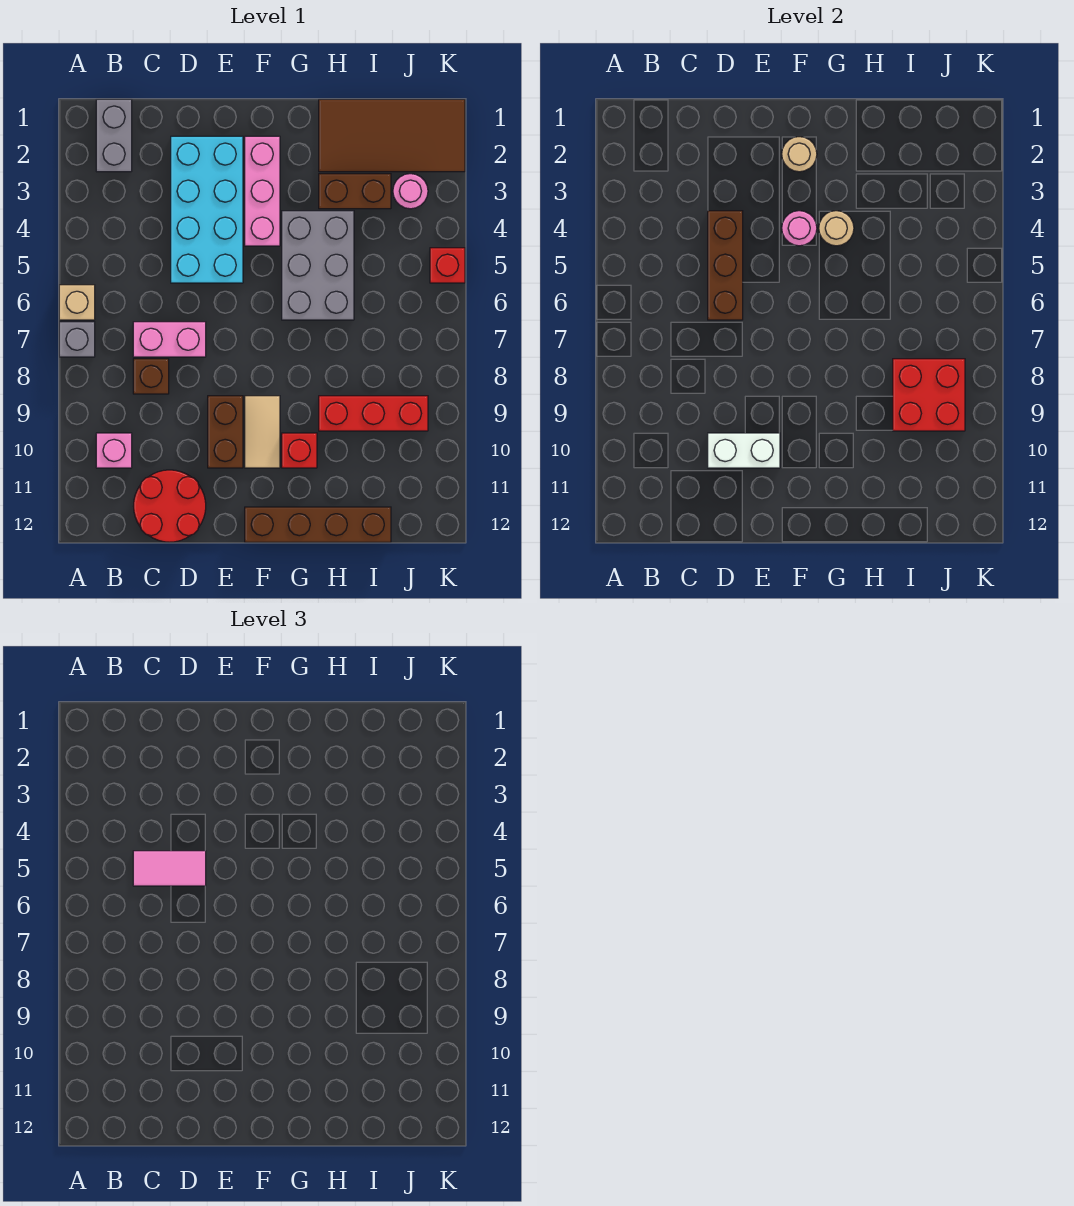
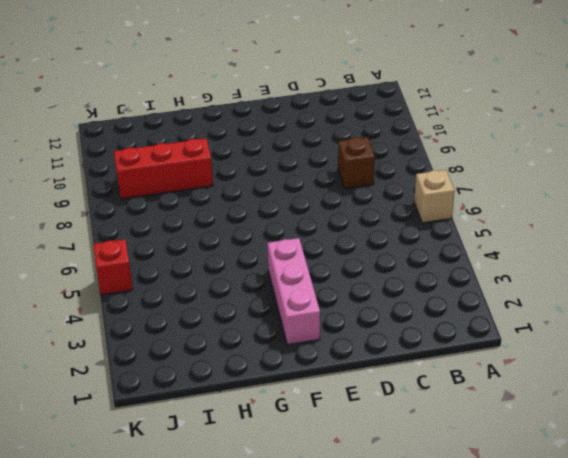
none -> grey 1x1 brick [59,322,95,357]
none -> grey 1x2 brick [96,99,132,172]
none -> pink 1x1 brick [96,433,132,468]

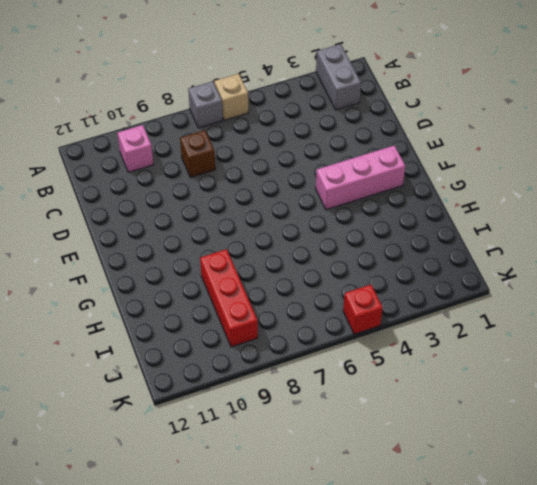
grey 1x2 brick [316,44,361,110] -> grey 1x2 brick turned to [96,99,132,172]
none -> pink 1x2 brick [133,322,206,357]
none -> red 2x2 round brick [134,470,206,542]
none -> cyan 2x4 brick [171,136,243,283]

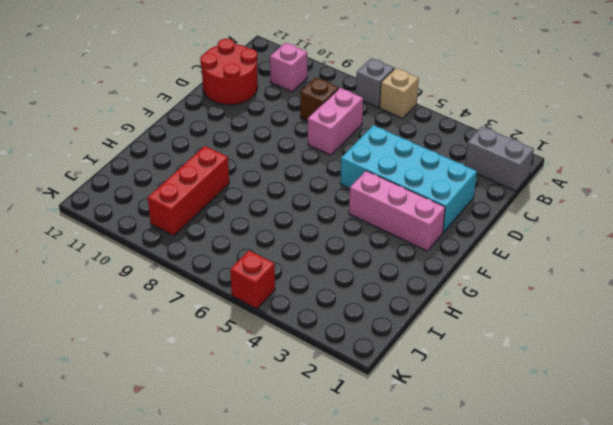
none -> brown 1x2 brick [208,396,243,468]
none -> tan 1x2 tile [245,396,280,468]
none -> brown 1x4 brick [245,507,391,542]

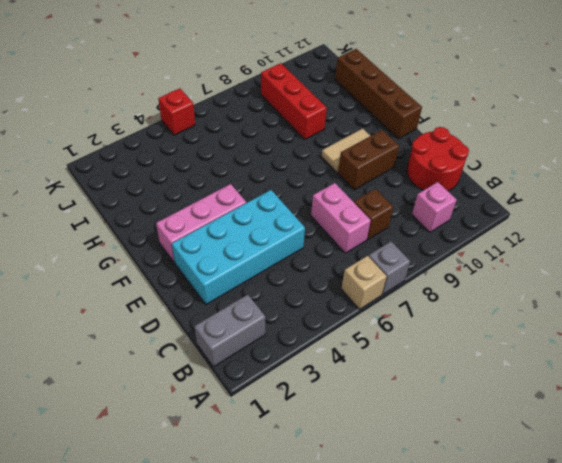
none -> grey 2x3 brick [282,211,354,320]
none -> red 1x1 brick [282,433,317,468]
none -> brown 2x4 tile [319,99,465,172]

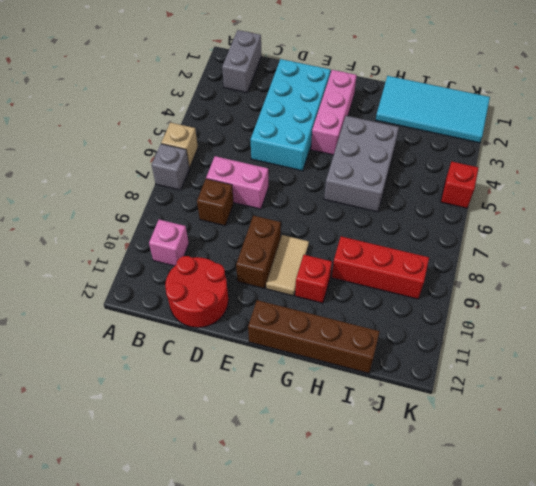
cyan 2x4 tile [376,76,490,143] -> brown 2x4 tile [319,99,465,172]
none -> brown 1x2 brick [319,174,391,209]
none -> pink 1x1 round brick [393,174,428,209]
none -> brown 1x3 brick [708,211,743,320]

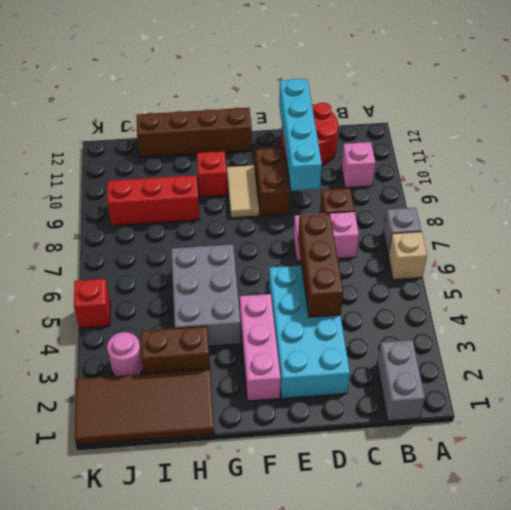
cyan 1x4 brick [279,79,322,191] -> white 1x2 brick [708,433,780,468]
none -> tan 1x1 round brick [782,137,817,172]
none -> pink 1x1 round brick [782,211,817,246]
none -> tan 1x1 round brick [819,211,854,246]

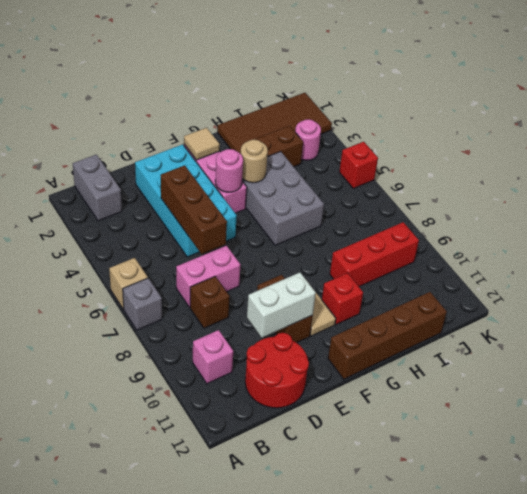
tan 1x1 tile [184,128,220,160] -> tan 1x1 round brick [782,137,817,172]
none -> red 2x2 brick [893,359,965,431]
none -> pink 1x2 tile [133,851,206,886]

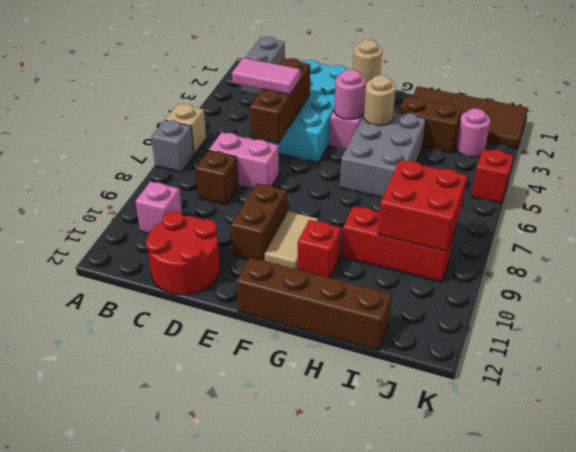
none -> white 1x2 brick [708,433,780,468]

